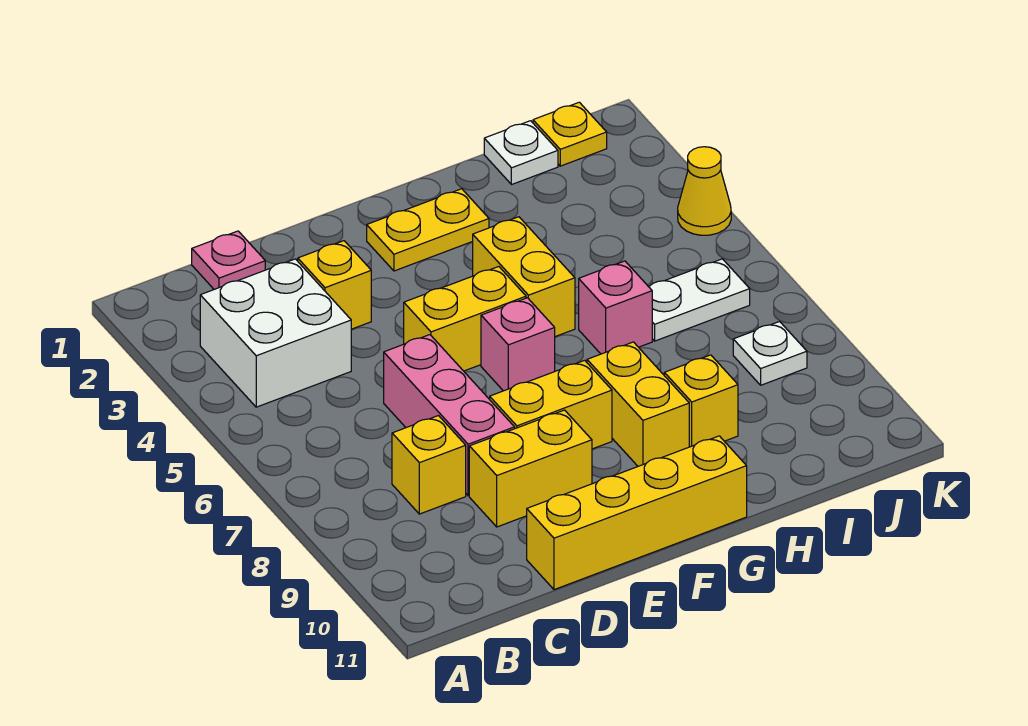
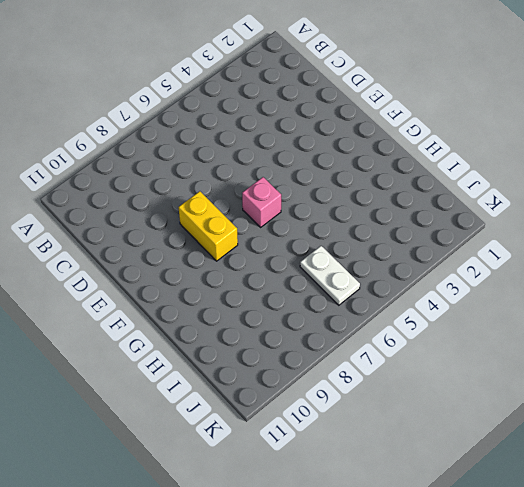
none -> white 2x2 brick [200,259,351,407]
none -> pink 1x1 plate [192,231,265,289]
none -> yellow 1x1 brick [392,416,466,514]

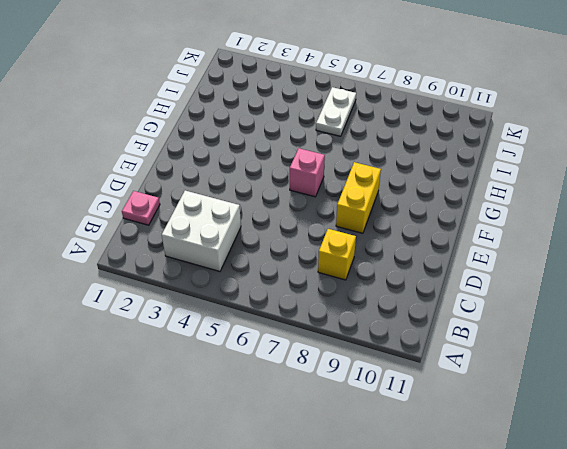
none -> yellow 1x1 brick [298,241,371,329]
none -> pink 1x3 brick [384,335,515,496]
none -> yellow 1x2 brick [469,410,592,527]

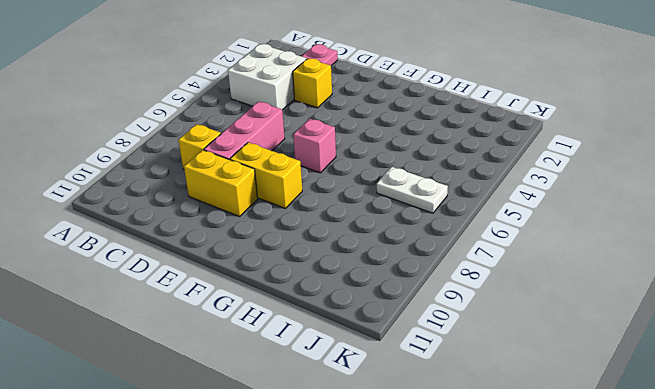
none -> yellow 1x4 brick [527,436,747,590]
none -> yellow 1x2 brick [404,267,526,371]
none -> yellow 1x2 plate [367,189,489,271]

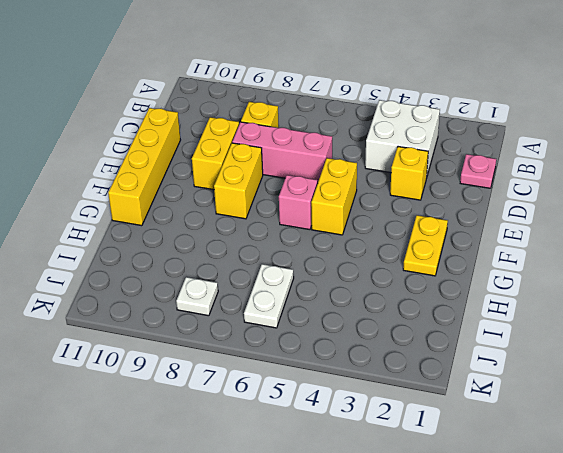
none -> yellow 1x2 brick [473,217,575,337]
none -> yellow 1x2 brick [587,342,689,466]
none -> pink 1x1 brick [579,261,652,354]

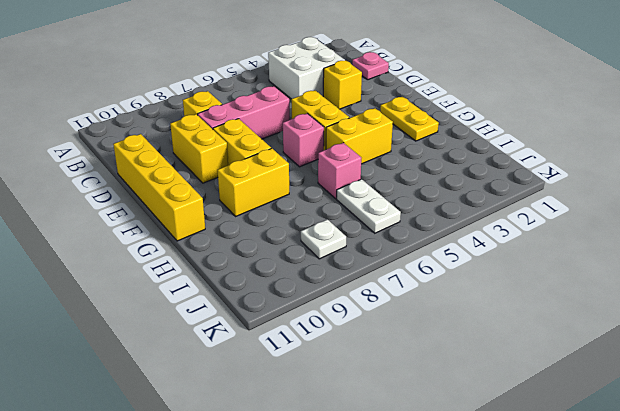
none -> yellow 1x1 brick [664,355,738,447]
none -> white 1x1 plate [484,121,558,185]
none -> yellow 1x1 plate [533,102,607,166]

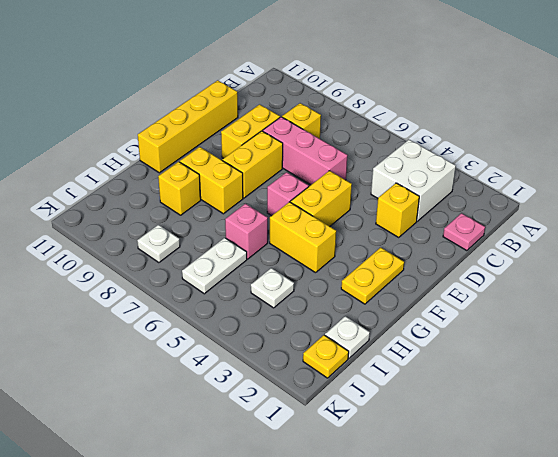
white 1x1 plate [251,268,294,308] -> none
none -> yellow 1x1 cone [678,147,731,235]

